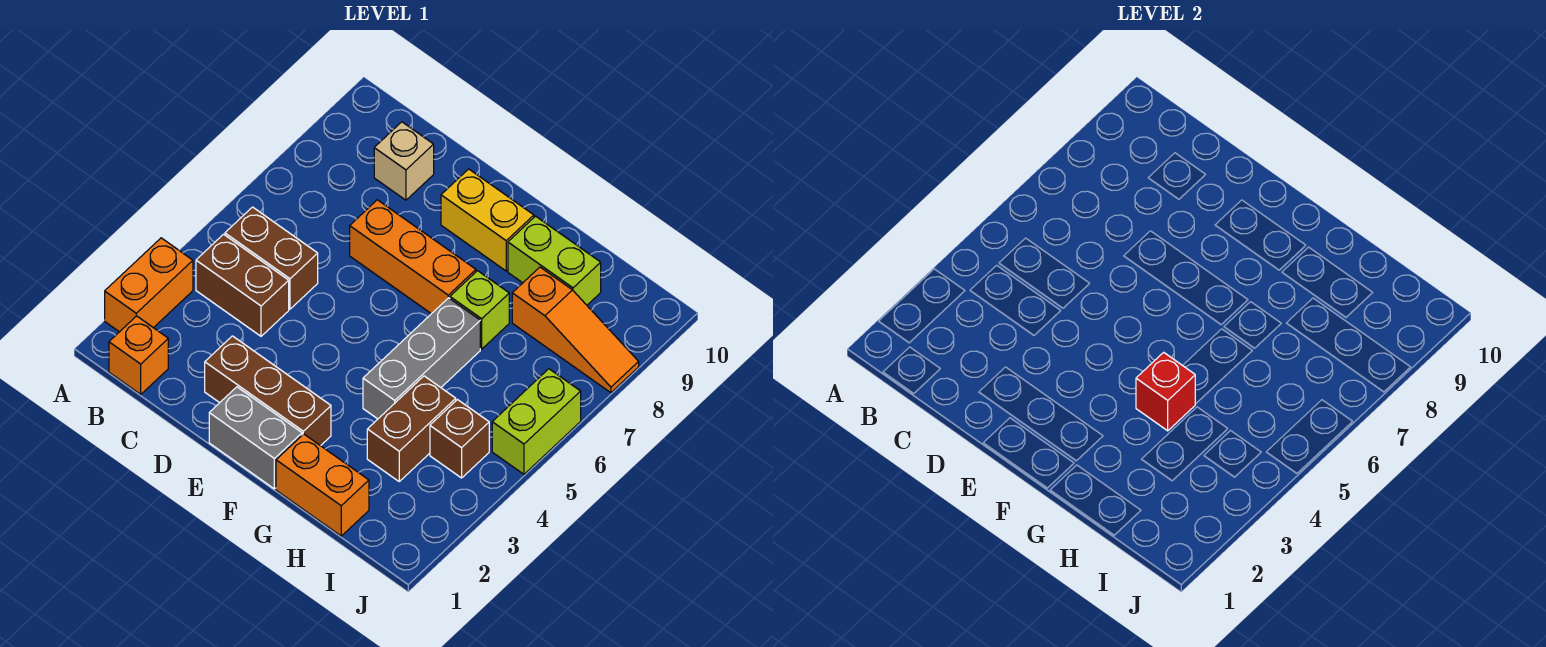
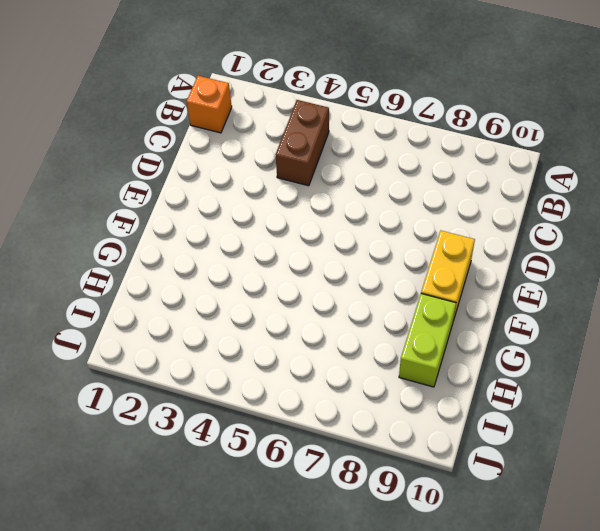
none -> orange 1x2 brick [105,238,193,332]
none -> brown 1x2 brick [225,207,318,309]
none -> tan 1x1 brick [374,122,434,200]

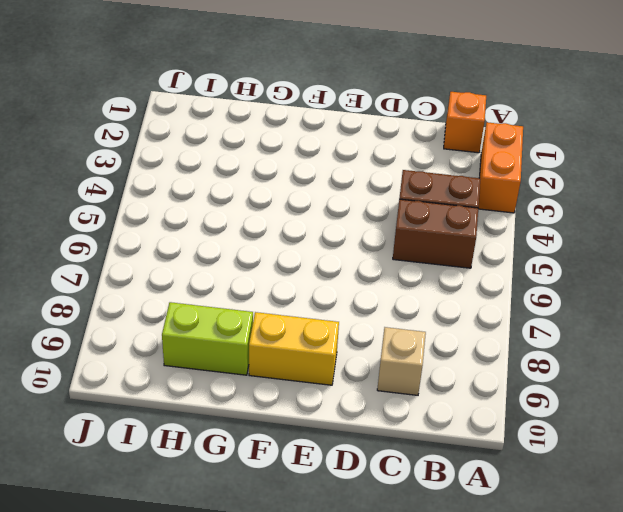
none -> brown 1x3 brick [205,336,331,446]
none -> orange 1x3 brick [350,200,476,314]
none -> grey 1x2 brick [209,387,302,489]

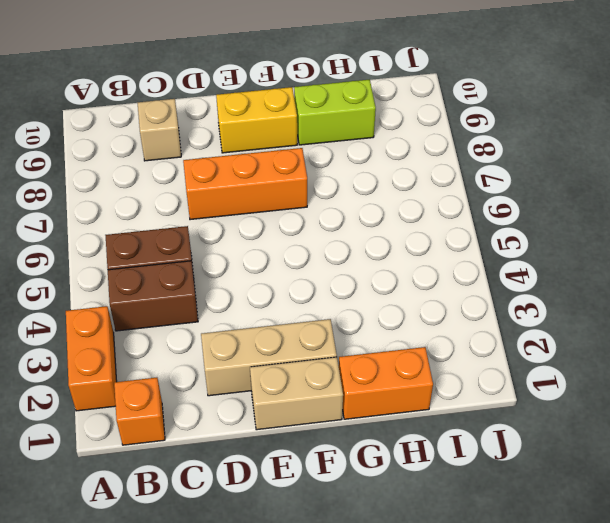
tan 1x3 brick [201,319,337,396] -> brown 1x3 brick [205,336,331,446]
tan 1x2 brick [250,357,343,430] -> grey 1x2 brick [209,387,302,489]
none -> grey 1x3 brick [363,298,480,419]
none -> lime 1x1 brick [450,271,509,349]
none -> brown 1x2 brick [367,376,456,481]

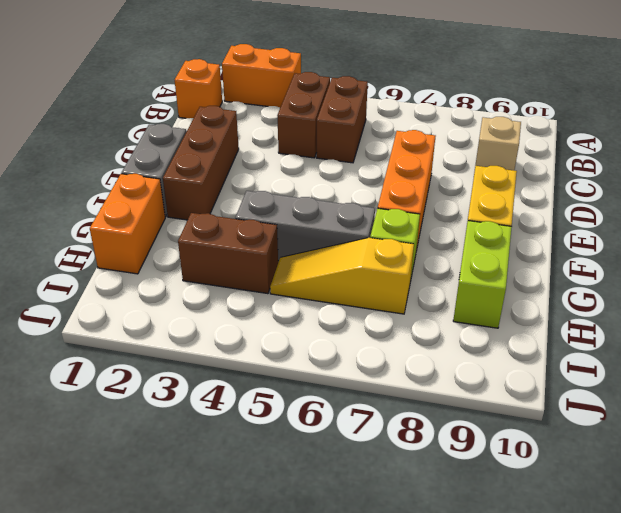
yellow 1x3 slope [270,238,414,314] -> none
none -> orange 1x3 slope [512,267,639,393]
none -> brown 1x1 brick [430,400,489,478]
none -> lime 1x2 brick [492,369,581,474]

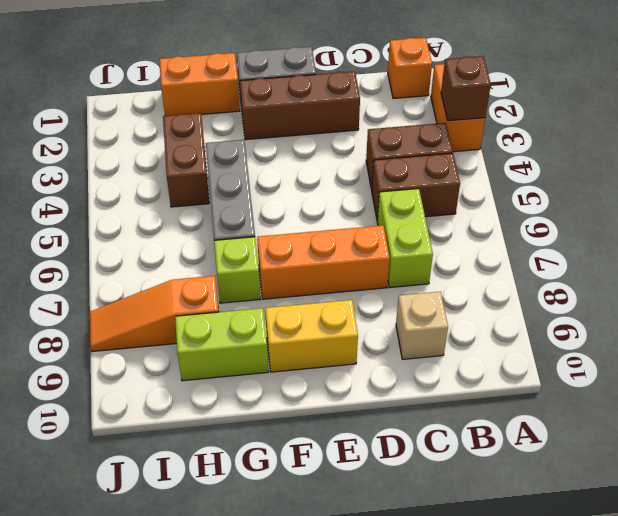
brown 1x1 brick [441,56,491,121] -> brown 1x1 brick moved to [430,400,489,478]
lime 1x2 brick [377,189,433,288] -> lime 1x2 brick moved to [492,369,581,474]
none -> red 1x1 brick [1136,352,1195,431]

